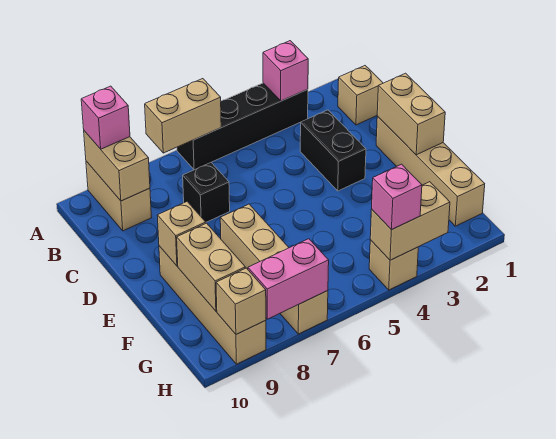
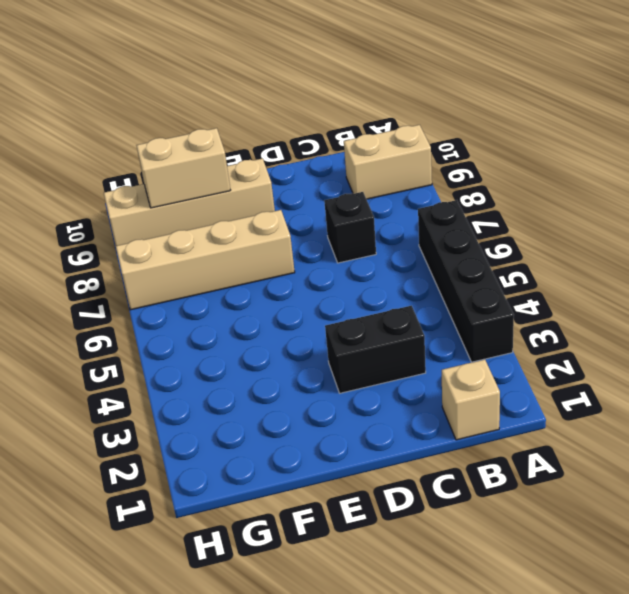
none -> tan 1x4 brick [376,116,485,226]
none -> tan 1x1 brick [369,240,418,290]
none -> pink 1x1 brick [263,41,308,101]

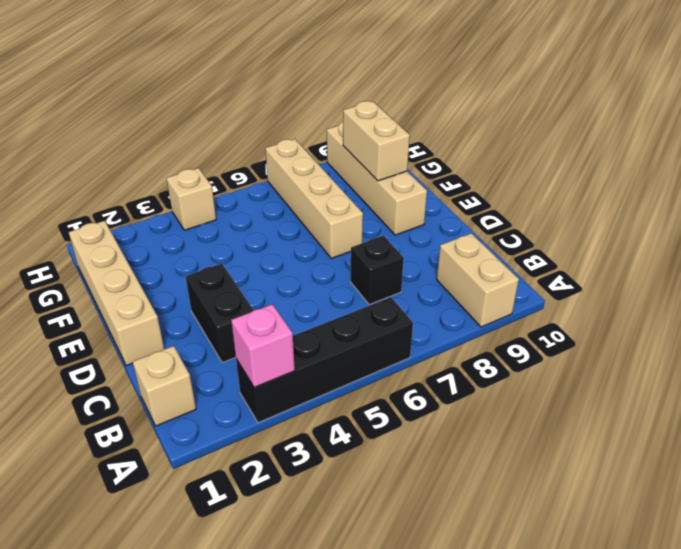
none -> tan 1x2 brick [145,79,221,153]
none -> tan 1x2 brick [84,131,150,201]
none -> tan 1x2 brick [377,73,445,155]

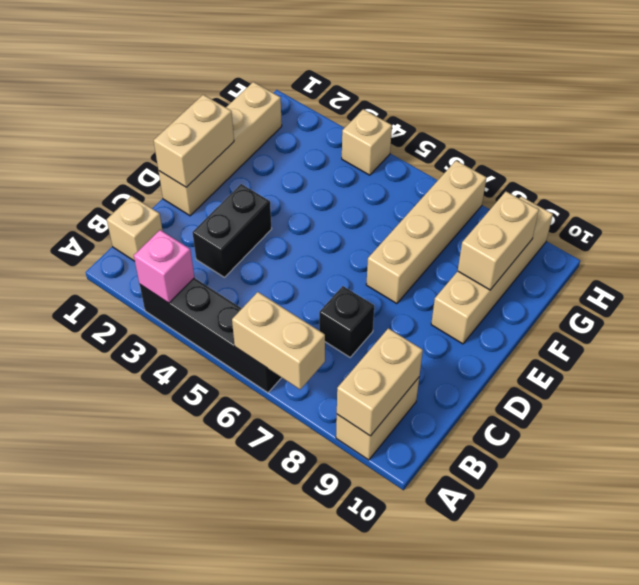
none -> tan 1x1 brick [157,202,206,266]
none -> tan 1x2 brick [370,182,450,260]
none -> pink 1x2 brick [248,239,329,319]

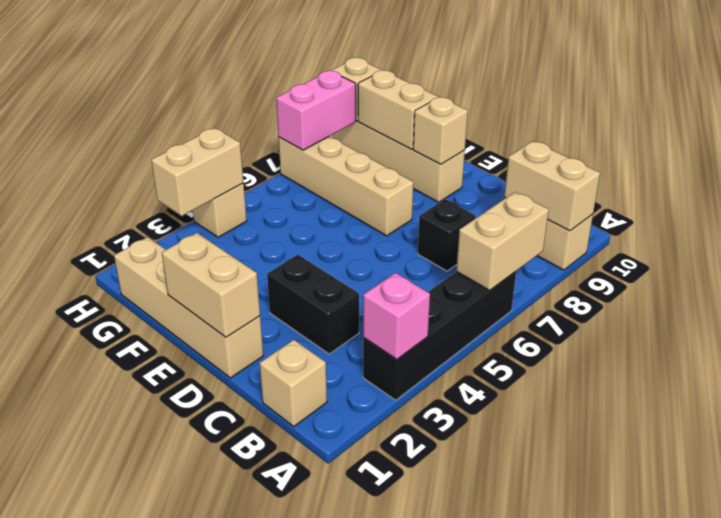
none -> pink 1x1 brick [81,86,130,149]
none -> pink 1x1 brick [372,164,422,230]

